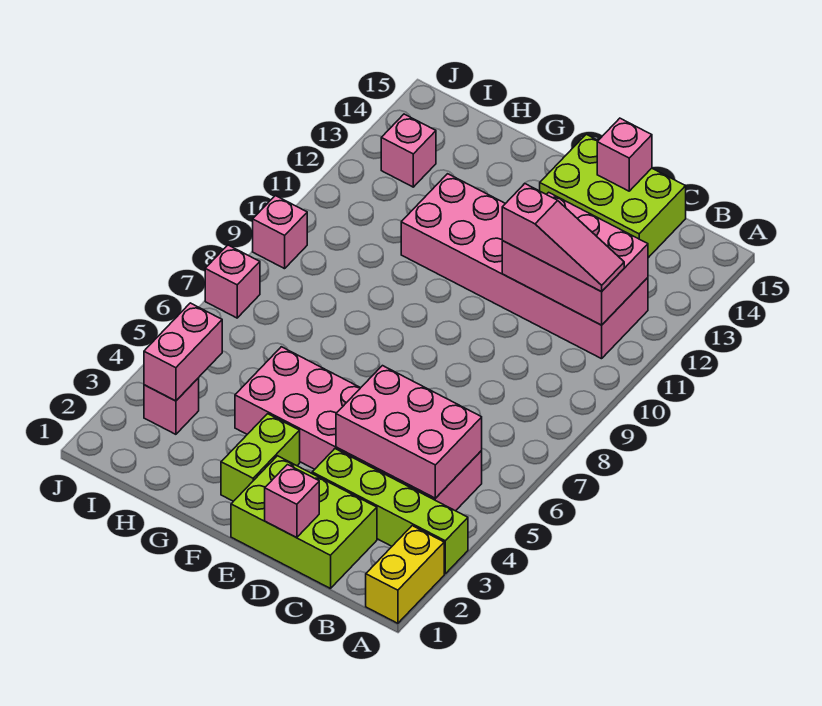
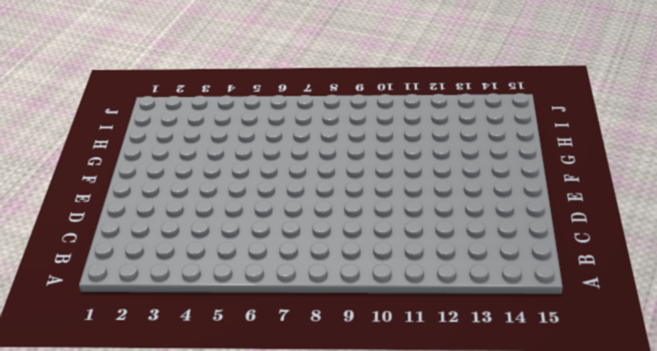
none -> yellow 1x2 brick [366,526,444,623]
none -> lime 1x4 brick [312,449,468,574]
none -> pink 2x6 brick [235,347,482,511]

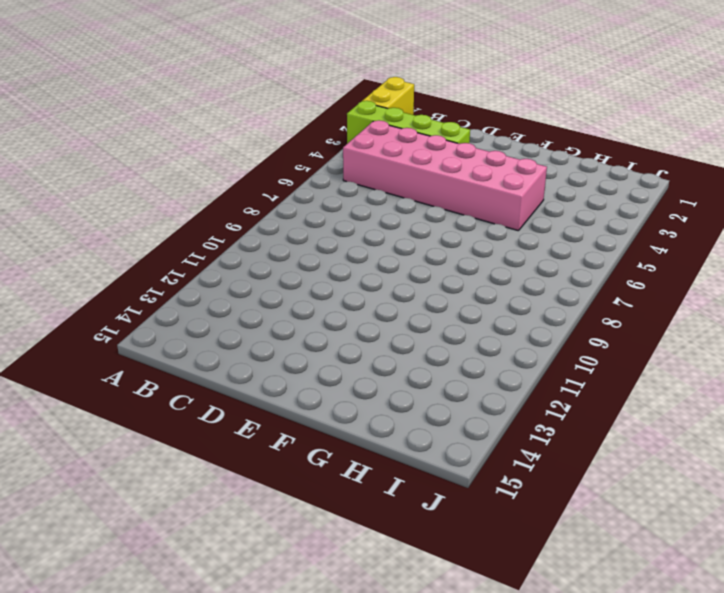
none -> pink 2x6 brick [401,174,648,359]
none -> lime 2x3 brick [231,456,377,589]
none -> lime 2x3 brick [540,134,686,258]

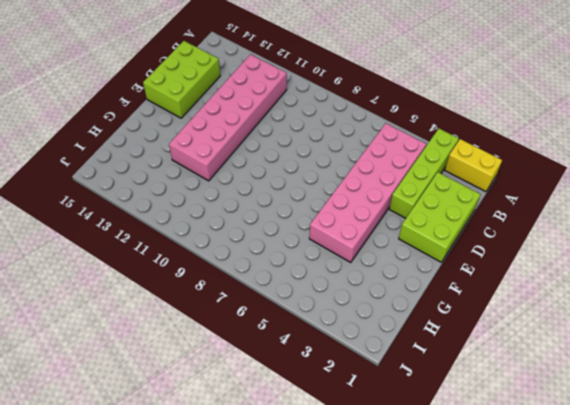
none -> lime 1x2 brick [221,414,300,501]
none -> pink 1x1 brick [144,378,199,434]
none -> pink 1x1 brick [381,114,436,187]

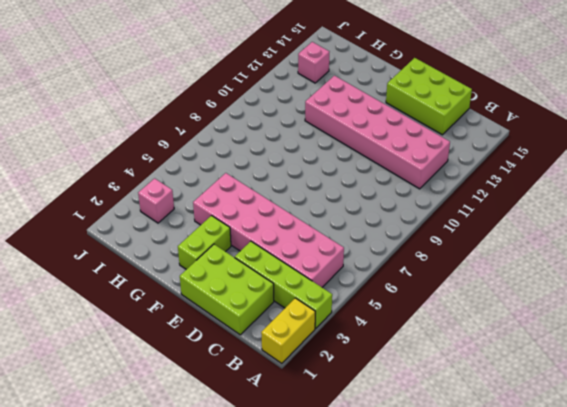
none -> pink 1x1 brick [205,245,260,318]
none -> pink 1x1 brick [253,196,307,269]
none -> pink 2x3 brick [336,366,482,498]

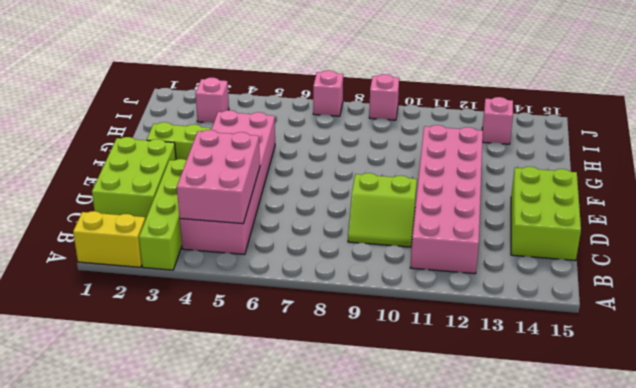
lime 2x2 slope [348,173,417,247] -> none
none -> pink 2x3 brick [502,192,648,325]
none -> pink 1x1 brick [265,465,319,538]
none -> pink 1x1 brick [597,118,652,191]

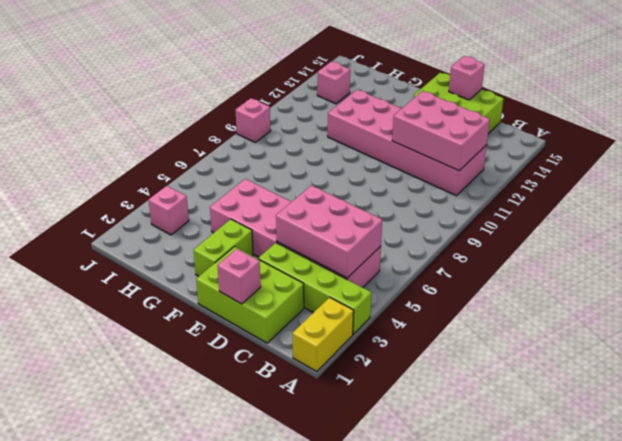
none -> pink 1x1 brick [205,245,260,318]
none -> pink 1x2 brick [144,303,222,401]
none -> pink 1x3 slope [502,184,624,292]

